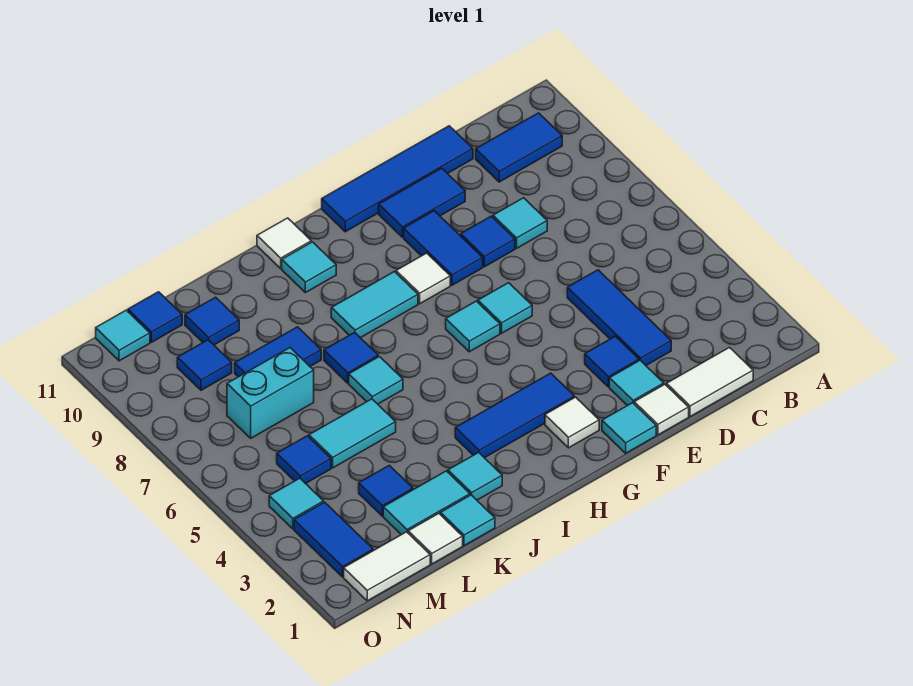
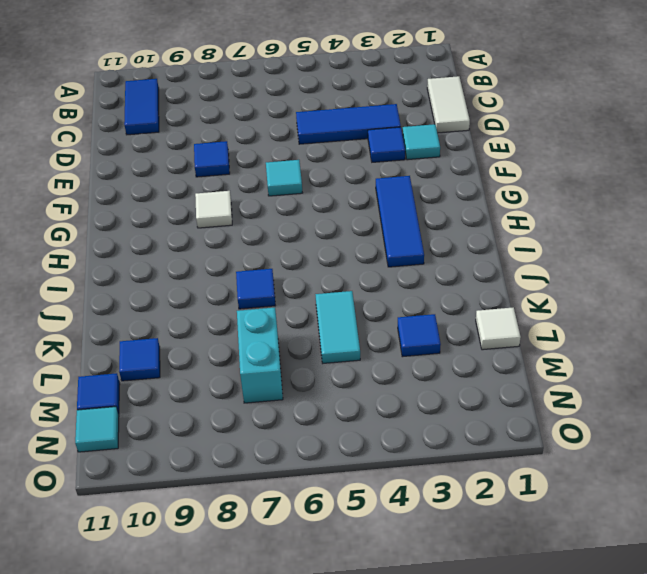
none -> cyan 1x1 tile [493,198,547,248]
none -> blue 1x4 tile [322,126,473,232]
none -> white 1x1 tile [634,384,689,435]
none -> blue 1x2 tile [379,168,465,237]

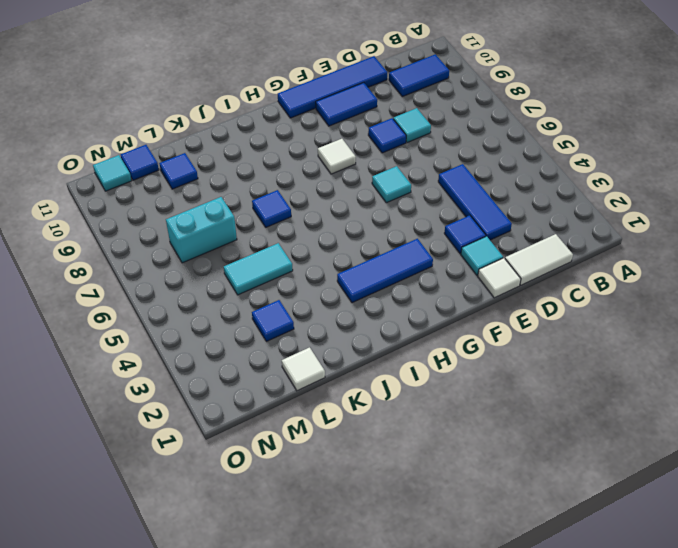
none -> cyan 1x1 tile [602,403,656,453]
none -> blue 1x2 tile [404,211,483,285]
none -> white 1x1 tile [545,397,599,448]
none -> cyan 1x1 tile [446,301,500,352]

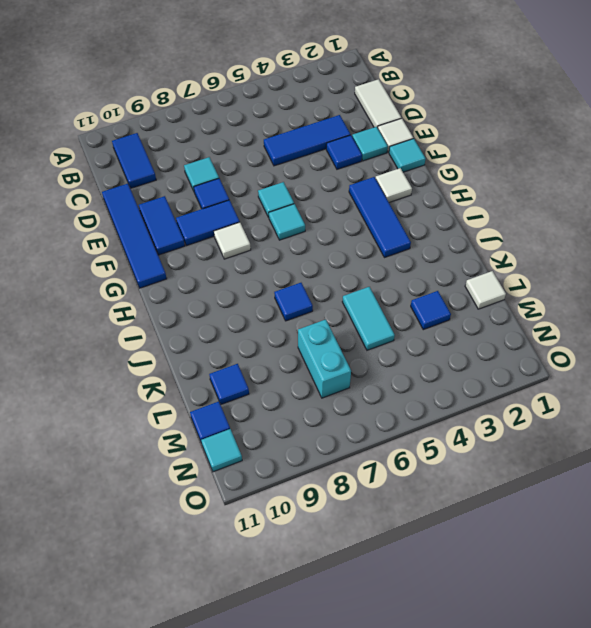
none -> cyan 1x2 tile [331,272,418,338]
none -> cyan 1x1 tile [282,242,336,293]
none -> white 1x1 tile [257,218,311,268]
none -> cyan 1x1 tile [448,453,502,500]

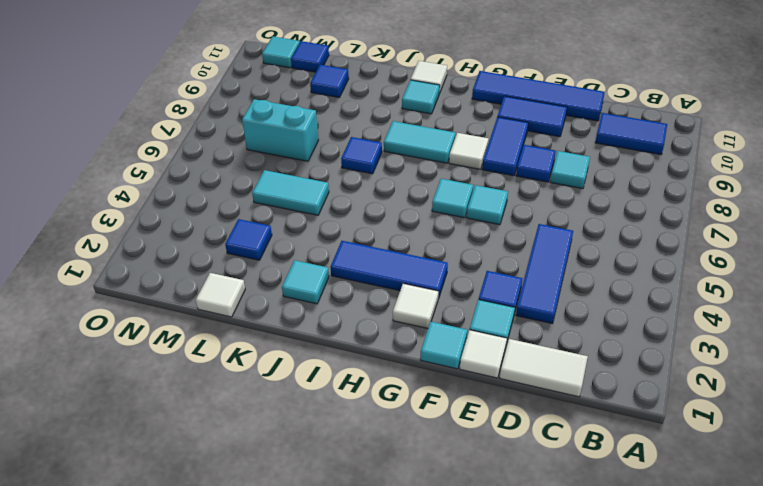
none -> cyan 1x1 tile [349,357,403,404]
none -> cyan 1x1 tile [440,495,495,546]
none -> cyan 1x2 tile [383,471,470,535]
none -> blue 1x2 tile [235,327,321,377]

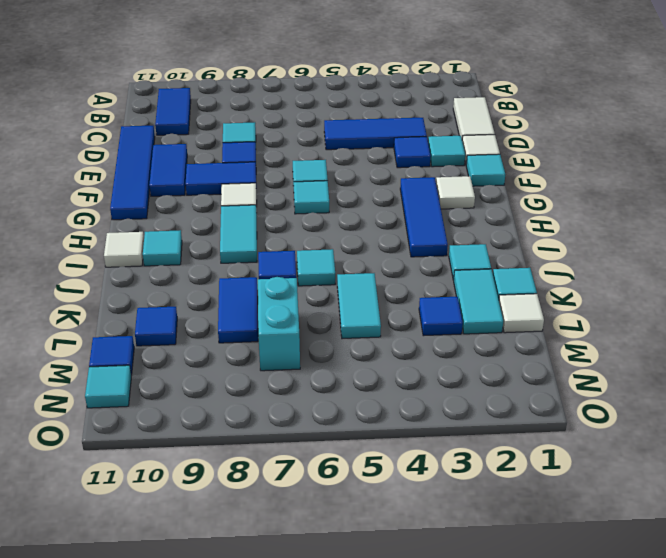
none -> white 1x2 tile [344,532,430,601]
none -> blue 1x1 tile [277,436,331,484]
none -> blue 1x1 tile [177,340,232,390]
none -> blue 1x2 tile [294,502,373,577]

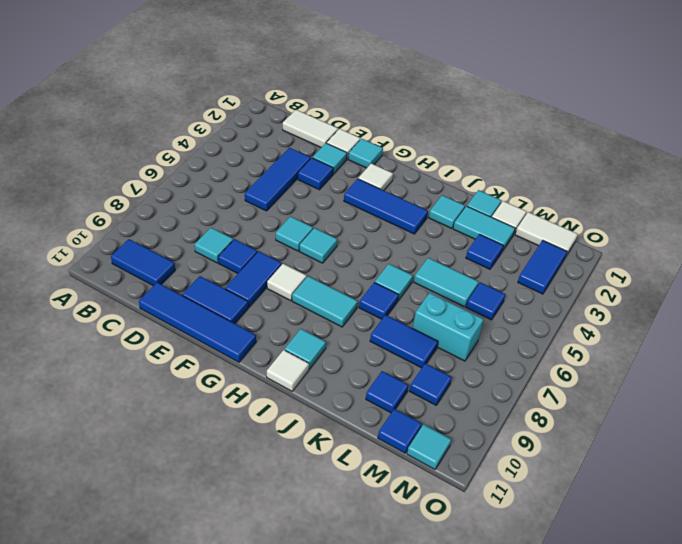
none -> cyan 1x1 tile [269,478,324,529]

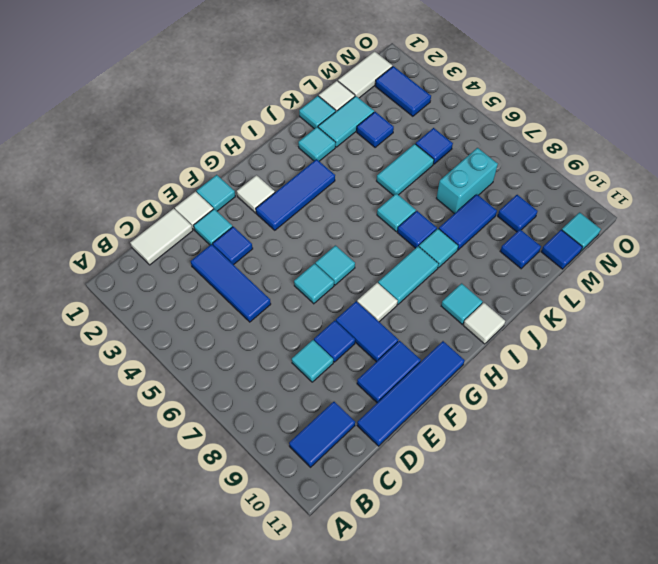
cyan 1x1 tile [419,229,458,268] -> cyan 1x1 tile moved to [269,478,324,529]

